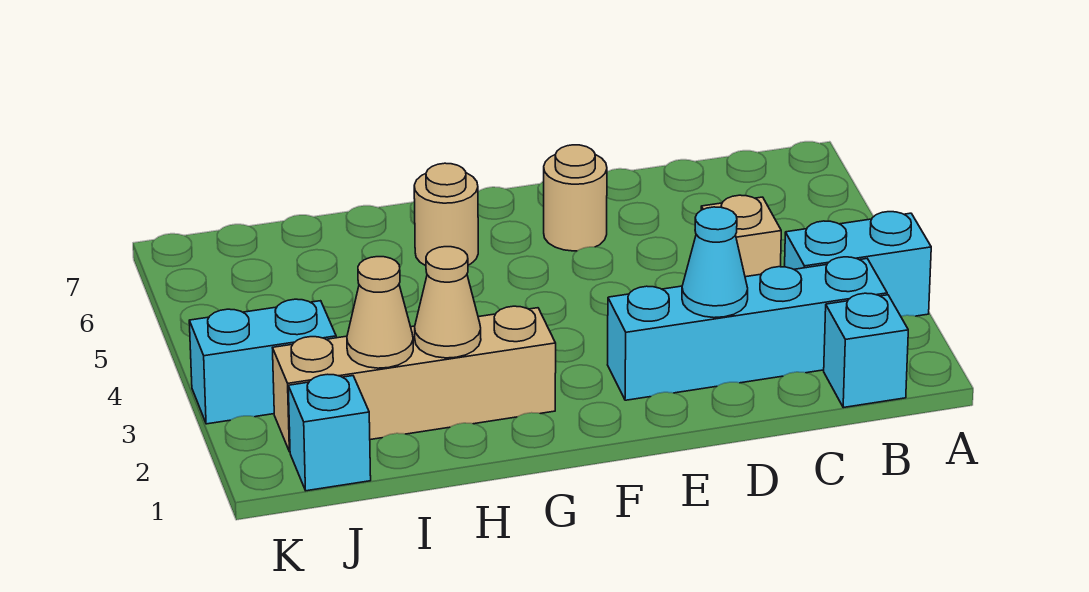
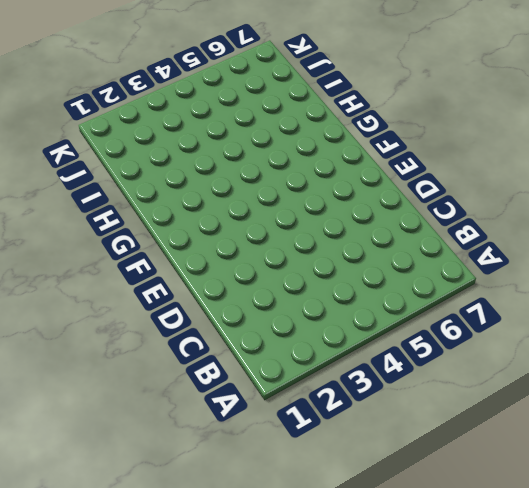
none -> cyan 1x2 brick [784,212,931,316]
none -> cyan 1x1 brick [824,293,908,408]
none -> cyan 1x4 brick [608,257,887,400]

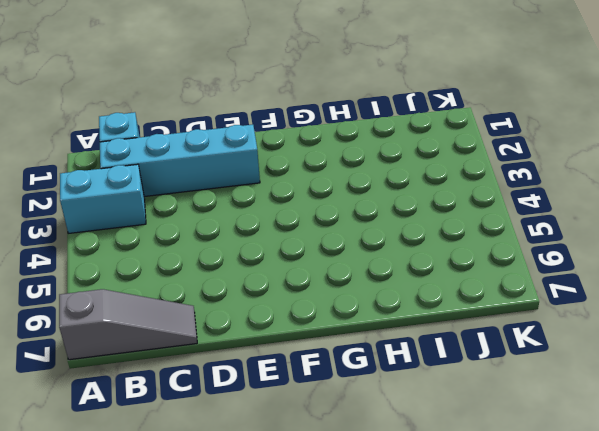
grey 1x3 slope [59,289,197,360] -> none
none -> tan 1x1 brick [701,195,781,277]
none -> tan 1x1 round brick [544,145,607,251]
none -> tan 1x4 brick [273,306,556,452]

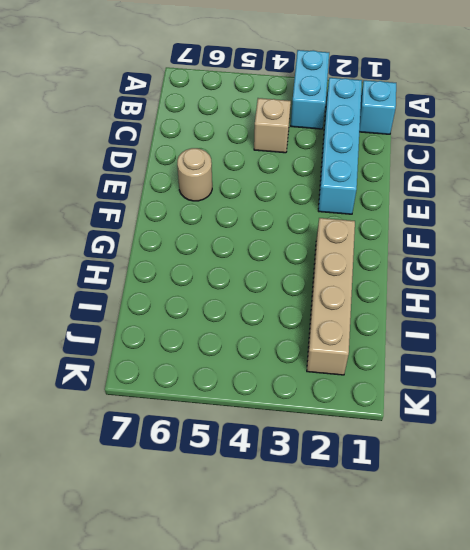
none -> tan 1x1 round brick [414,163,478,266]
none -> cyan 1x1 brick [288,374,371,491]
none -> cyan 1x2 brick [189,299,336,424]

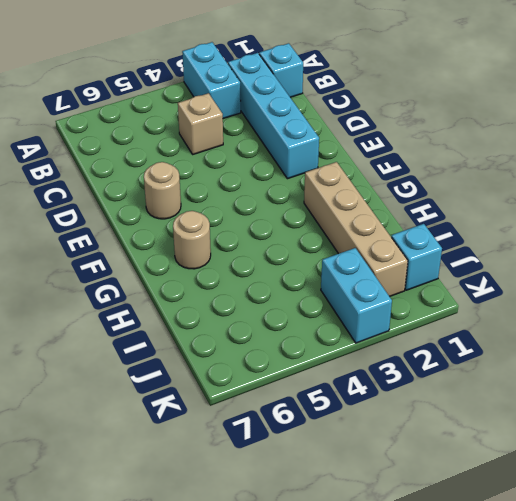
none -> cyan 1x1 cone [682,207,748,318]
none -> tan 1x1 cone [415,247,481,358]
none -> tan 1x1 cone [347,257,413,368]

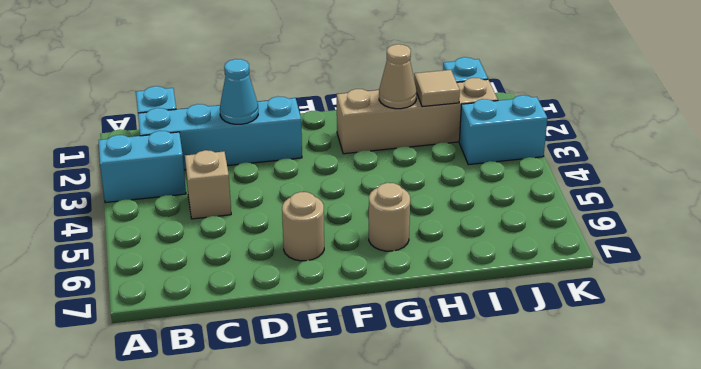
tan 1x1 tile [414,70,460,107] -> tan 1x1 cone [347,257,413,368]

